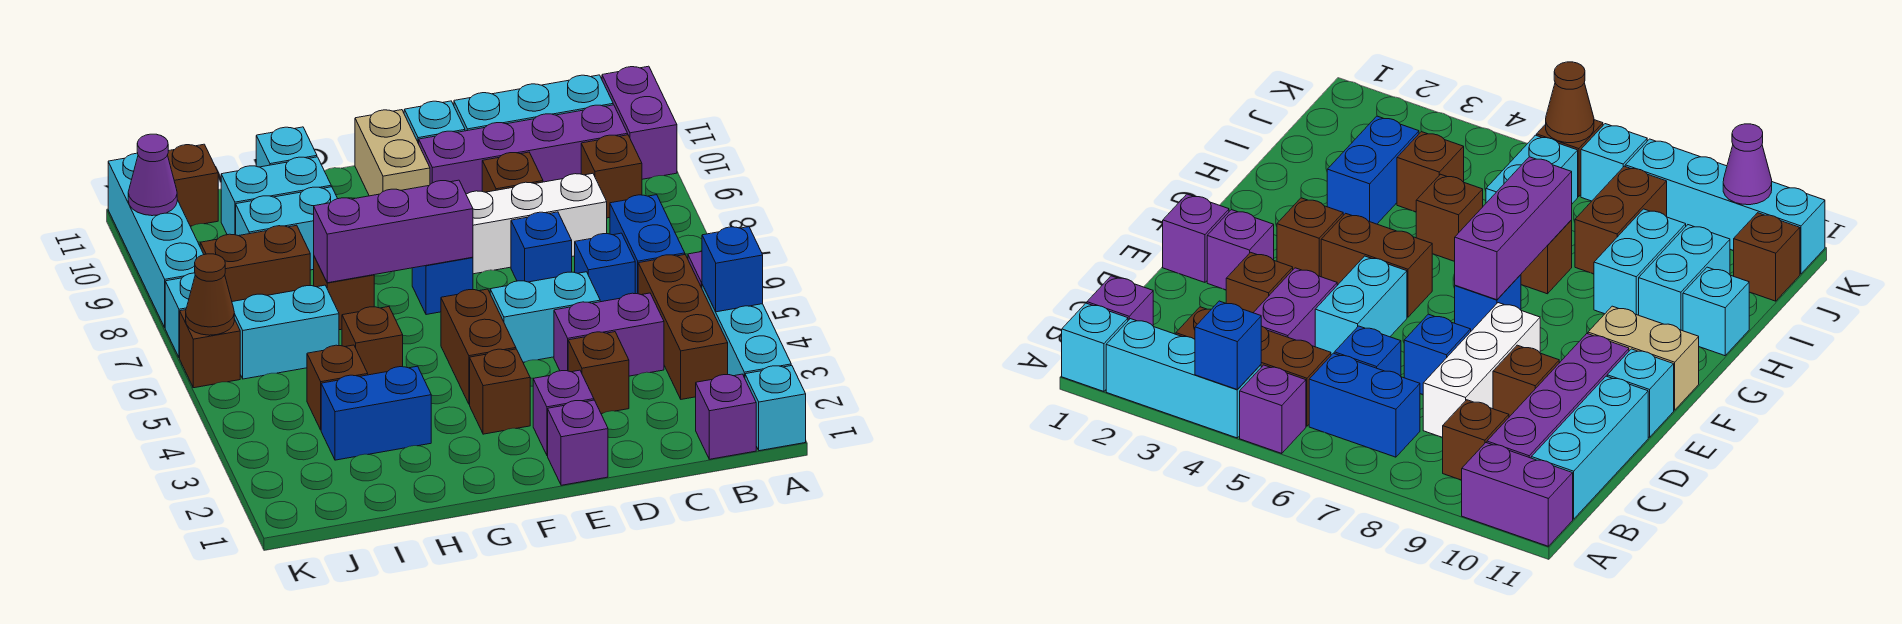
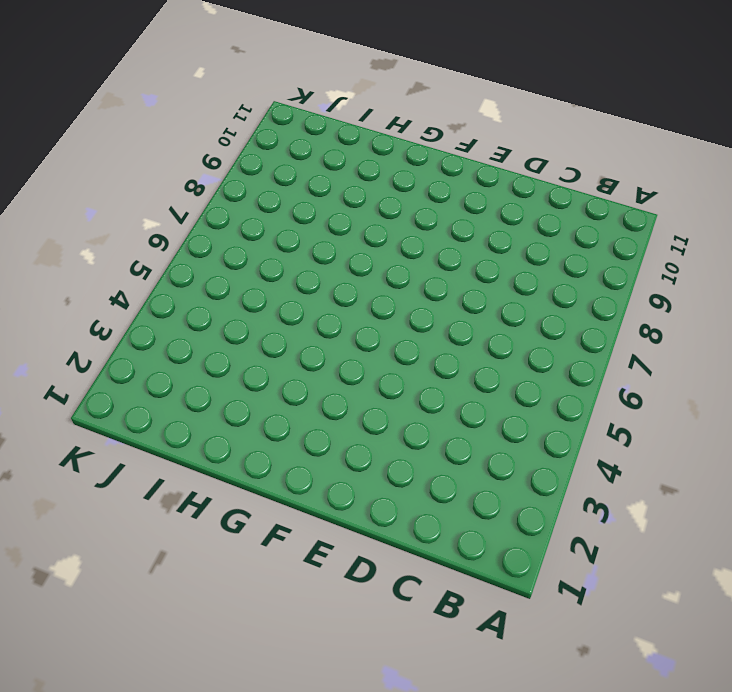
none -> cyan 1x1 brick [745,366,806,451]
none -> cyan 1x3 brick [702,285,791,378]
none -> purple 1x1 brick [1240,365,1306,454]
none -> purple 1x2 brick [602,66,677,179]

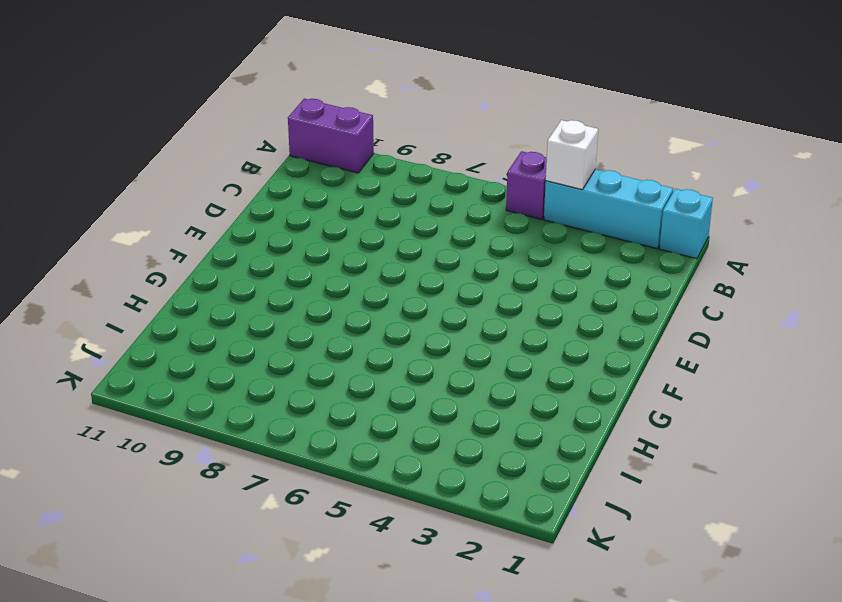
white 1x1 brick [546,120,598,189] -> blue 1x1 brick [702,227,763,312]
none -> purple 1x1 brick [696,374,756,459]
none -> brown 1x3 brick [638,255,728,399]
none -> blue 1x2 brick [610,195,685,294]
none -> brown 1x1 brick [581,135,642,218]

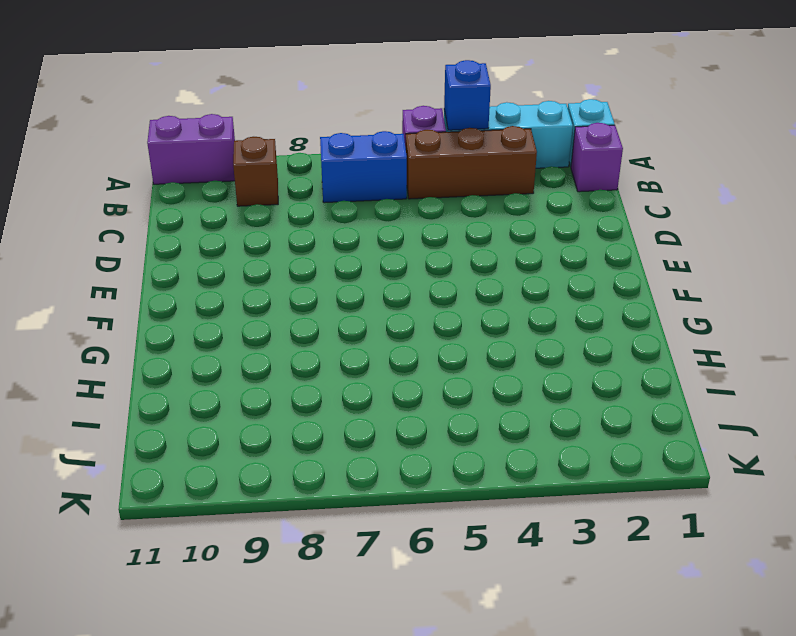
none -> purple 1x4 brick [419,105,628,194]
none -> cyan 1x3 brick [454,75,613,131]
none -> purple 1x2 brick [554,293,664,376]
none -> blue 1x1 brick [575,233,635,302]

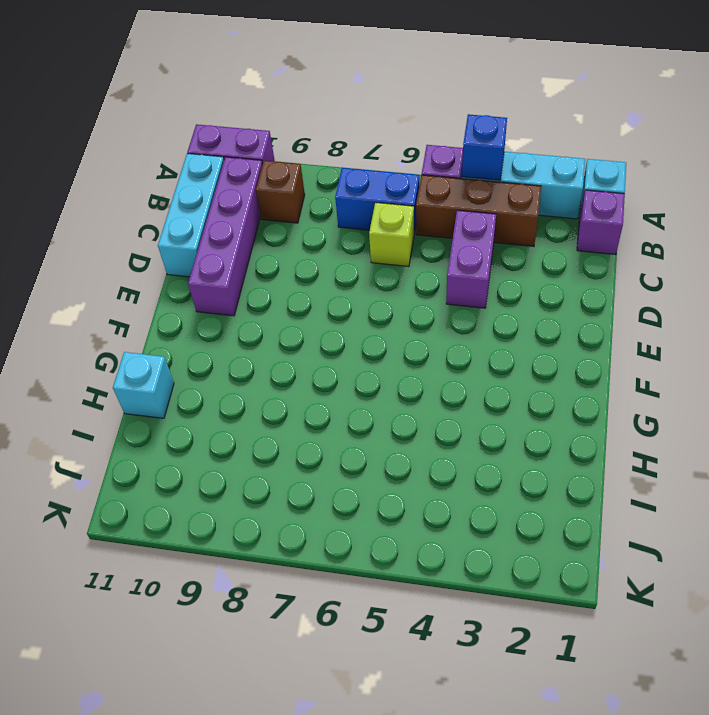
lime 1x1 brick [369,202,414,267] -> blue 1x1 brick [575,233,635,302]
none -> white 1x3 brick [466,173,607,274]
none -> brown 1x1 brick [568,332,629,414]
none -> cyan 1x2 brick [490,272,600,362]
none -> blue 1x1 brick [511,212,572,282]

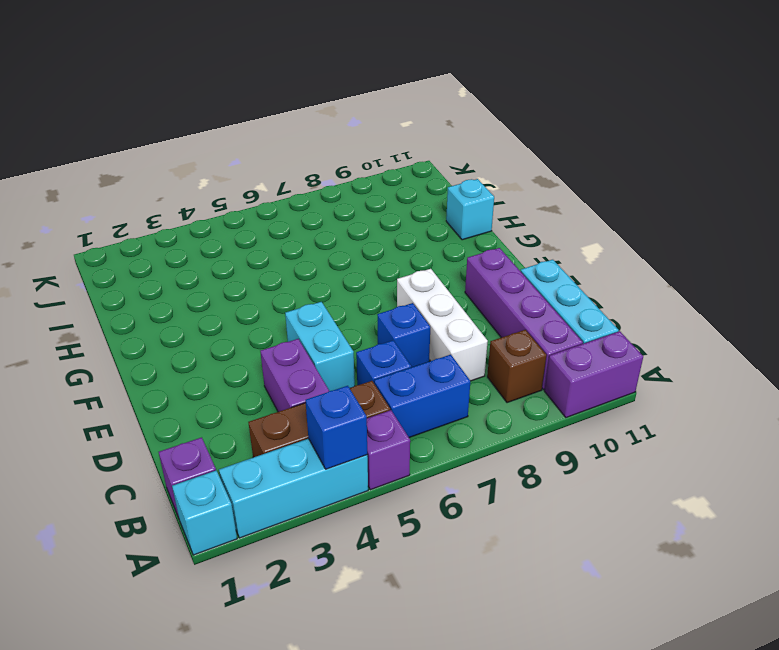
none -> brown 1x1 brick [568,332,629,414]
none -> brown 1x1 brick [482,152,543,192]
none -> purple 1x1 brick [548,400,608,485]
none -> purple 1x1 brick [533,370,594,455]

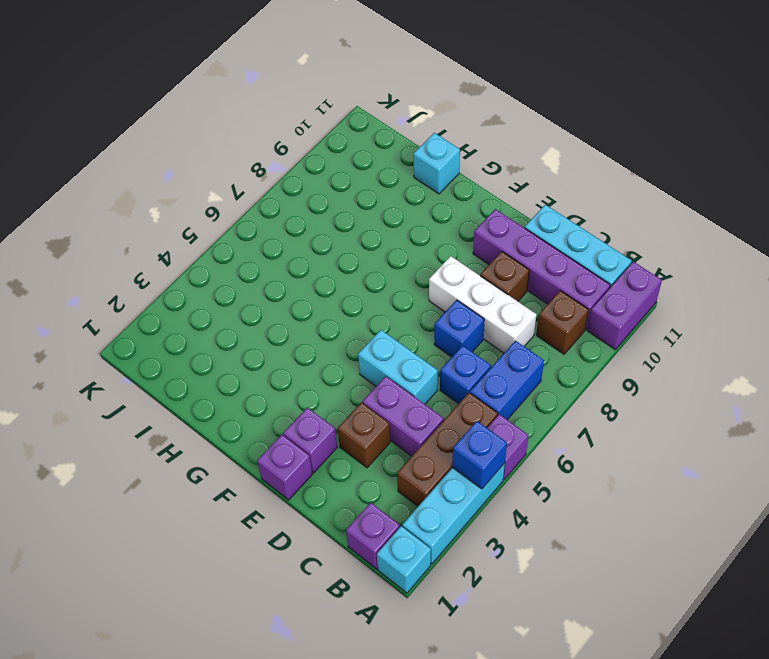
none -> cyan 1x1 brick [404,101,465,144]
none -> brown 1x1 brick [470,349,530,434]
none -> brown 1x2 brick [441,289,516,404]
none -> blue 1x1 brick [412,257,473,315]

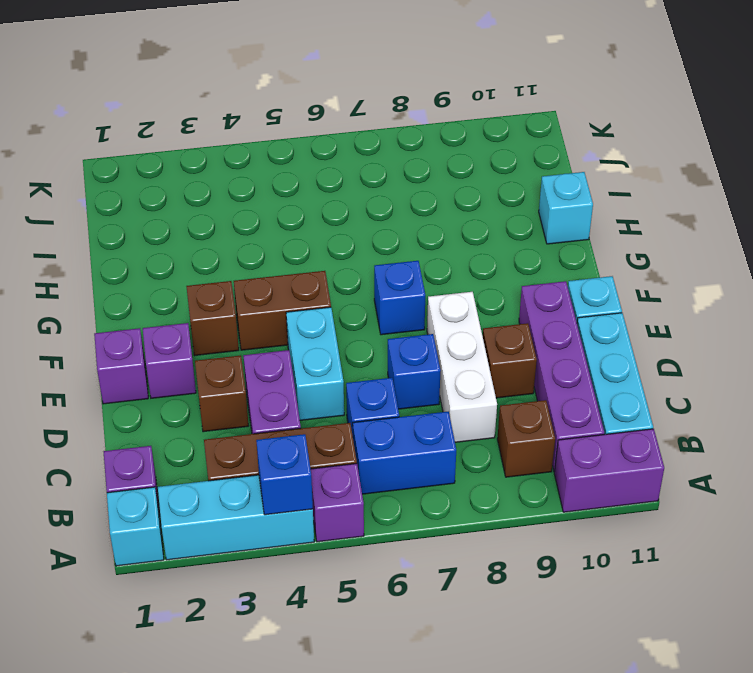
none -> tan 1x2 brick [355,110,430,196]
none -> blue 1x2 brick [321,366,431,460]
none -> brown 1x1 brick [342,307,403,375]
none -> brown 1x1 brick [314,257,374,330]

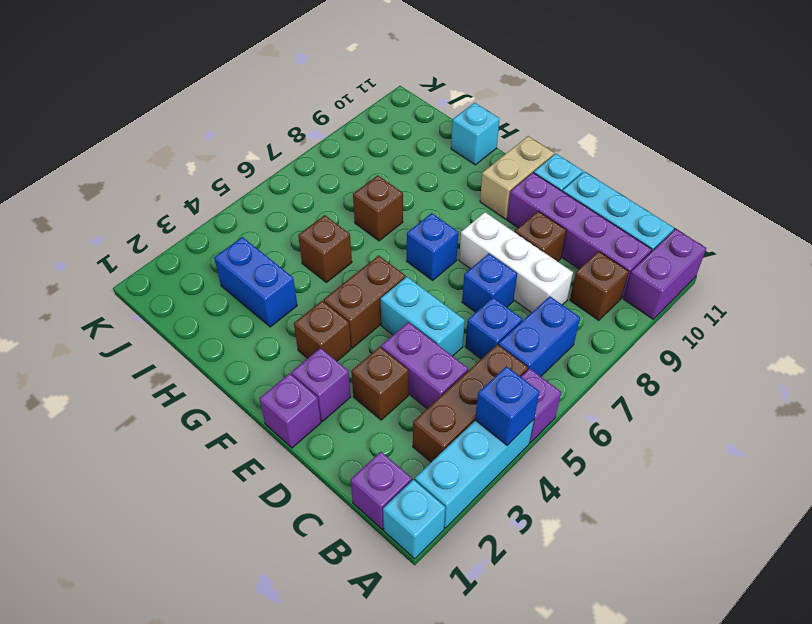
none -> cyan 1x2 brick [236,187,338,270]
none -> cyan 1x2 brick [221,157,331,235]
none -> brown 1x1 brick [307,345,368,430]
none -> cyan 1x2 brick [232,285,339,379]

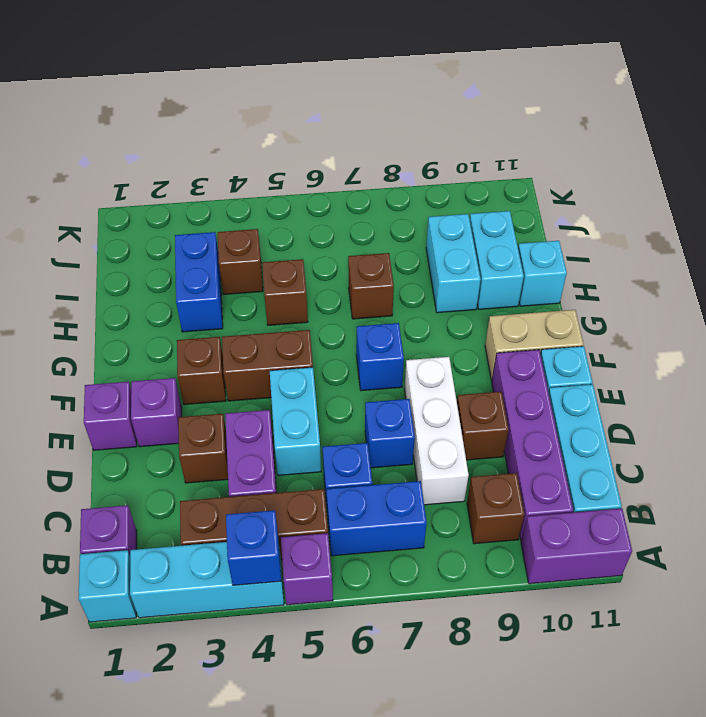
none -> cyan 1x2 brick [232,285,339,379]
none -> brown 1x2 brick [200,225,310,302]
none -> brown 1x1 brick [168,144,218,226]
none -> brown 1x1 brick [180,310,240,388]

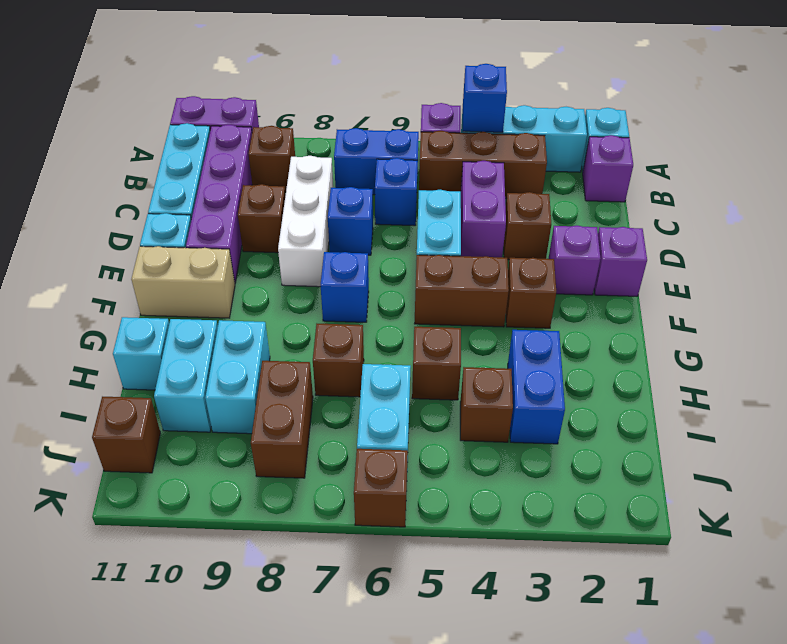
none -> cyan 1x1 brick [165,273,195,358]
none -> cyan 1x4 brick [108,153,204,327]
none -> purple 1x3 brick [314,180,473,283]
none -> brown 1x1 cone [186,254,234,335]

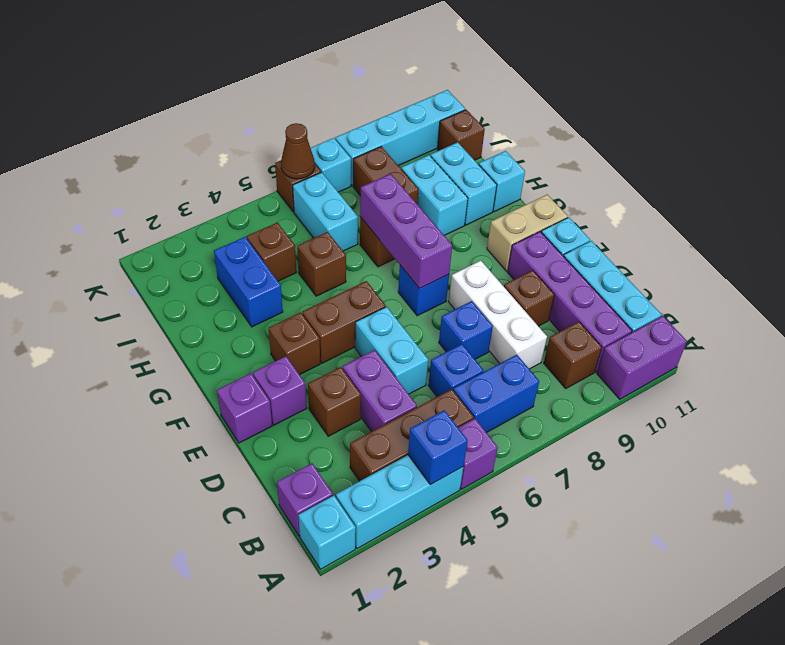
none -> purple 1x1 cone [128,134,177,216]

